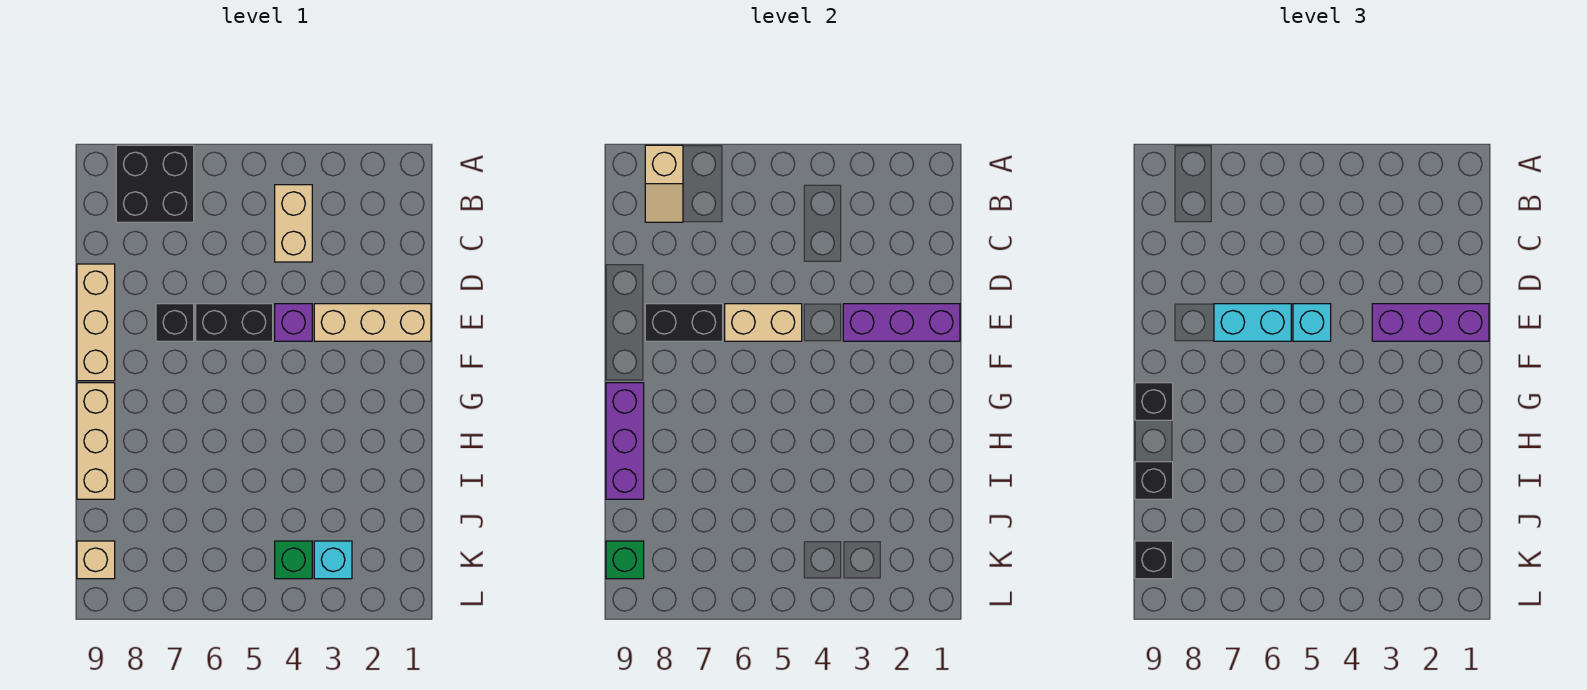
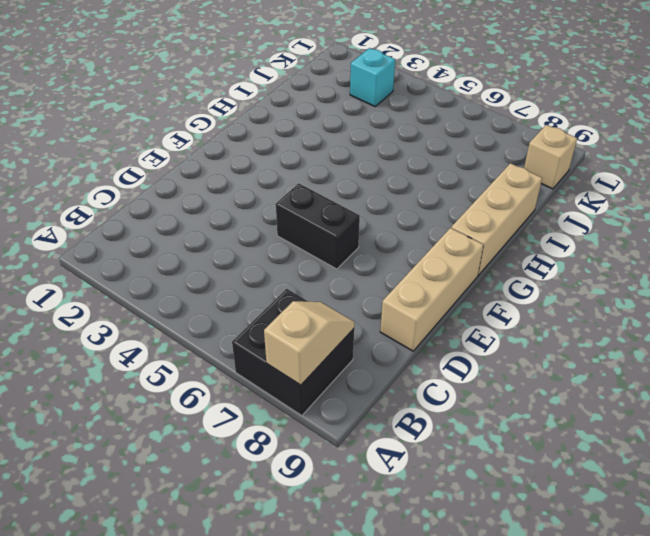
none -> tan 1x2 brick [275,185,312,262]
none -> tan 1x3 brick [314,304,431,341]
none -> purple 1x1 brick [275,304,312,341]

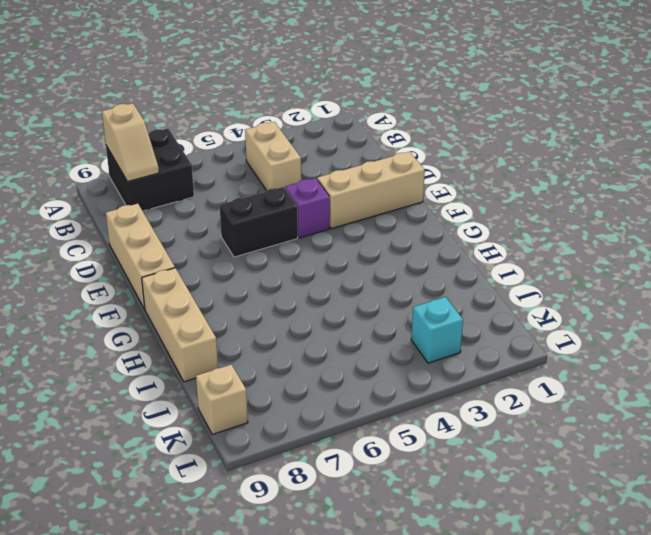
none -> black 1x1 brick [156,304,194,341]
none -> green 1x1 brick [275,541,312,579]
none -> purple 1x3 brick [843,304,960,341]

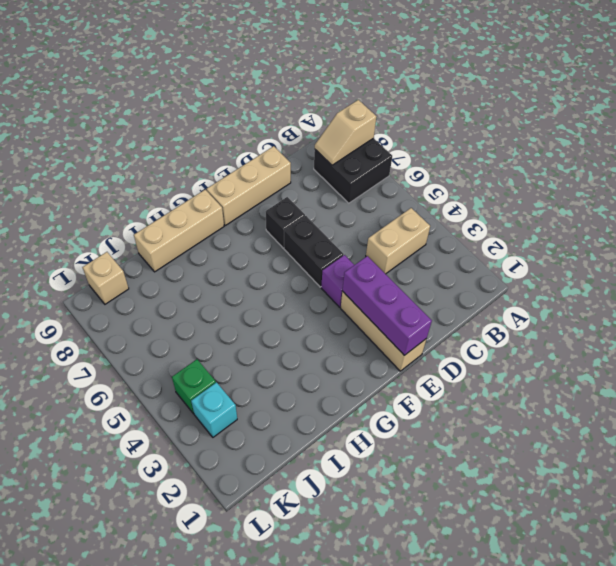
none -> tan 1x2 brick [725,304,802,341]
none -> black 1x2 brick [645,304,723,341]
none -> purple 1x3 brick [606,383,644,499]

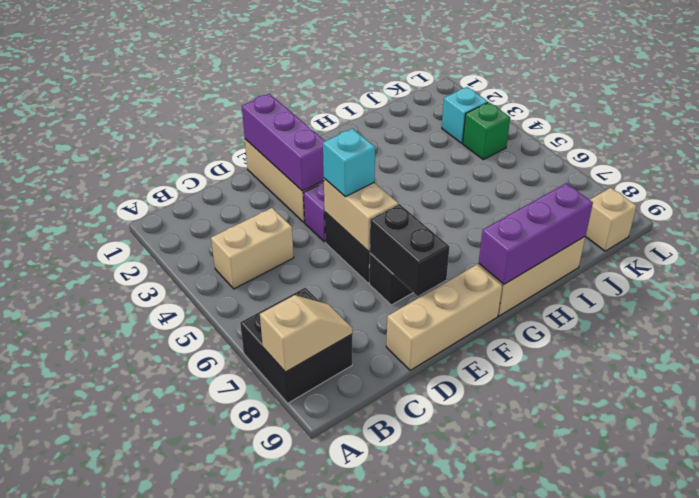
none -> green 1x1 brick [606,541,644,579]
none -> purple 1x3 brick [1372,304,1489,341]
none -> cyan 1x2 brick [1214,304,1291,341]

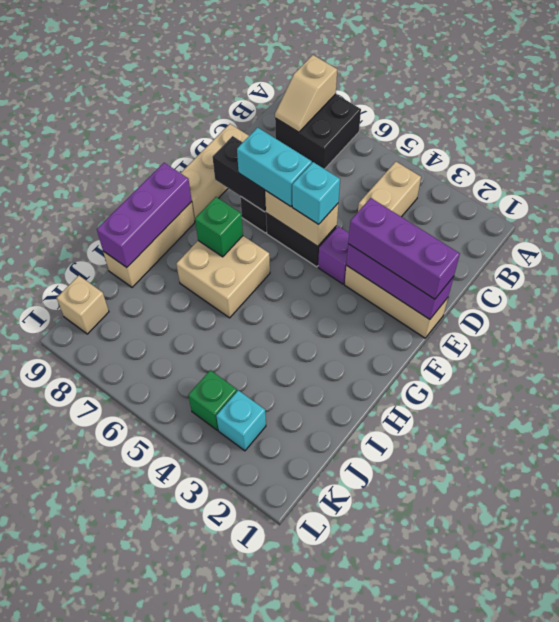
tan 2x2 brick [176,236,270,318] -> none
green 1x1 brick [195,197,243,257] -> green 1x1 brick moved to [606,541,644,579]
none -> black 1x1 brick [1135,383,1173,420]
none -> black 1x1 brick [1135,462,1173,499]
none -> black 1x1 brick [1135,541,1173,579]

